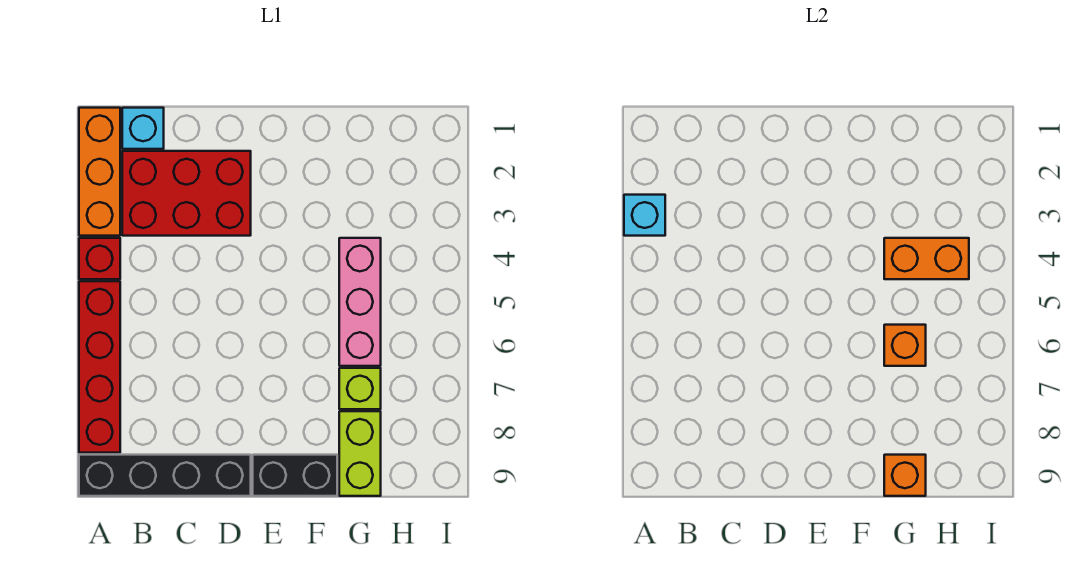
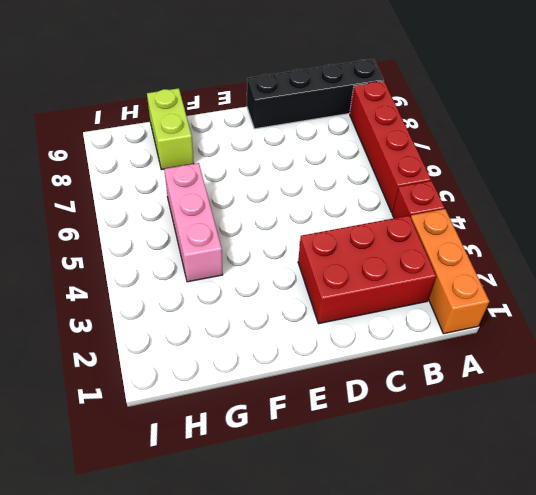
none -> cyan 1x1 brick [122,108,164,149]
none -> black 1x2 brick [253,455,337,496]
none -> lime 1x1 brick [339,368,381,409]

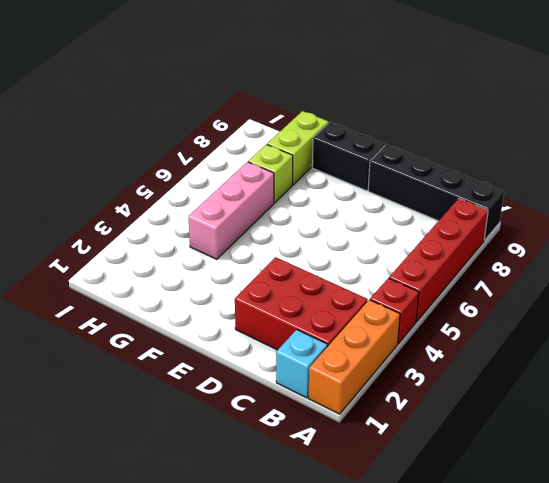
none -> cyan 1x1 brick [624,195,665,236]
none -> orange 1x2 brick [884,238,969,279]
none -> orange 1x1 brick [884,325,926,366]

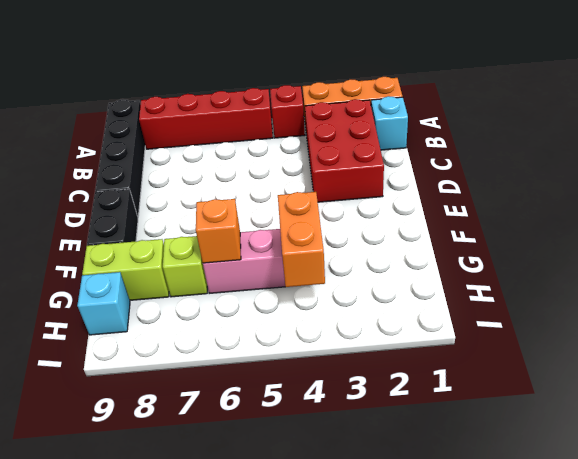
cyan 1x1 brick [77,272,130,335] -> cyan 1x1 brick moved to [624,195,665,236]
none -> orange 1x1 brick [884,455,926,496]

